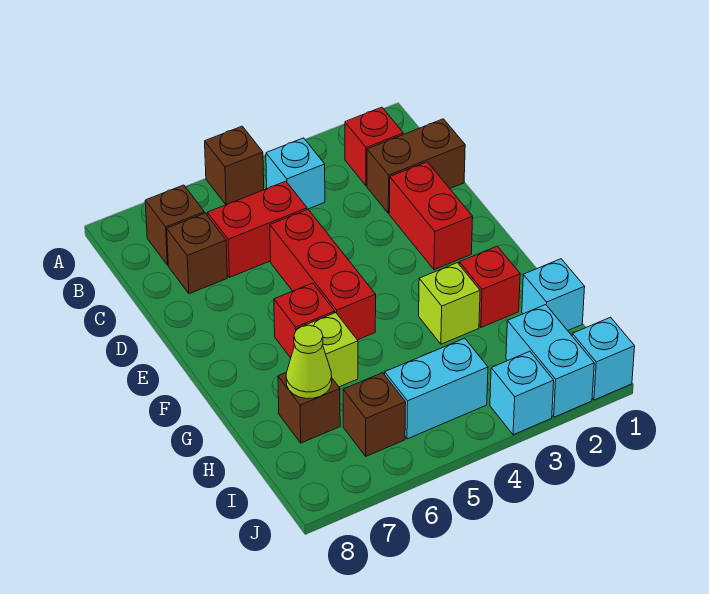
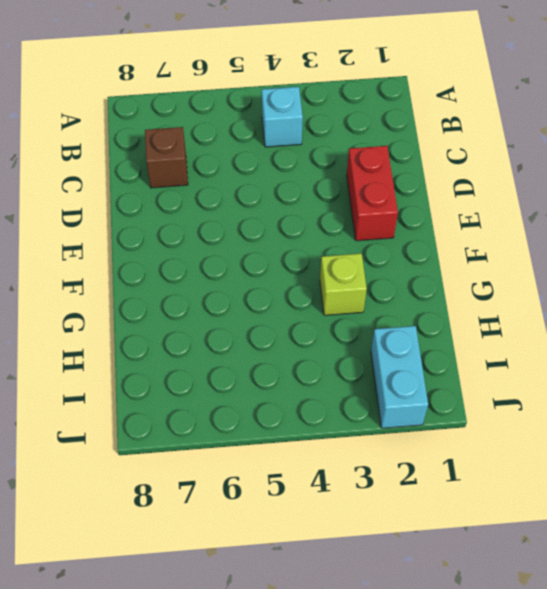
none -> brown 1x1 brick [205,126,264,205]
none -> red 1x1 brick [345,107,403,186]
none -> brown 1x1 brick [145,185,204,265]

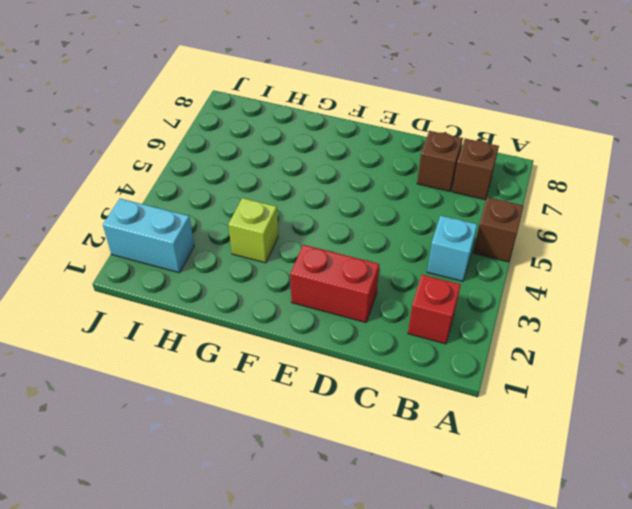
none -> brown 1x2 brick [367,119,465,213]
none -> red 1x2 brick [207,181,307,277]
none -> red 1x3 brick [270,209,376,340]

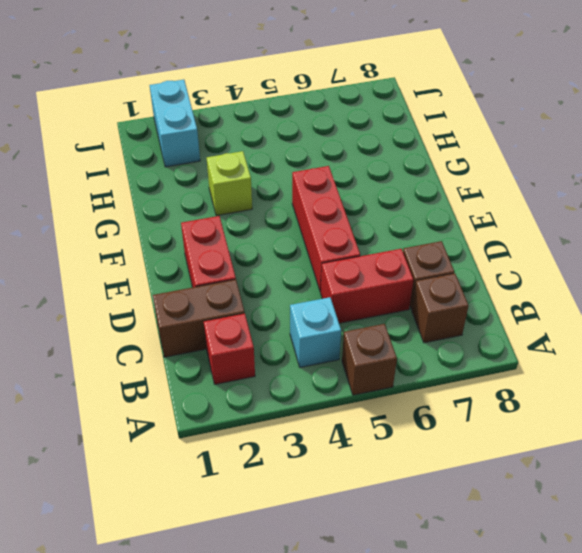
none -> red 1x1 brick [274,283,335,358]
none -> red 1x1 brick [459,246,520,327]
none -> lime 1x1 brick [297,313,358,387]

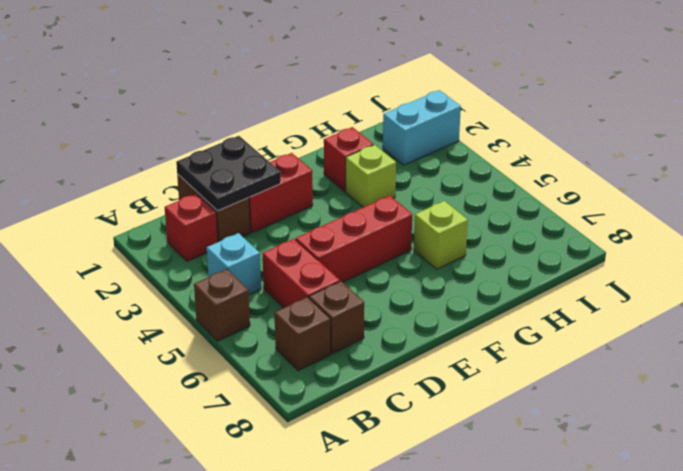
black 2x2 plate [176,136,281,211] -> none
none -> red 1x1 brick [274,283,335,358]
none -> cyan 1x1 brick [522,259,585,331]
none -> brown 1x1 brick [278,373,340,443]

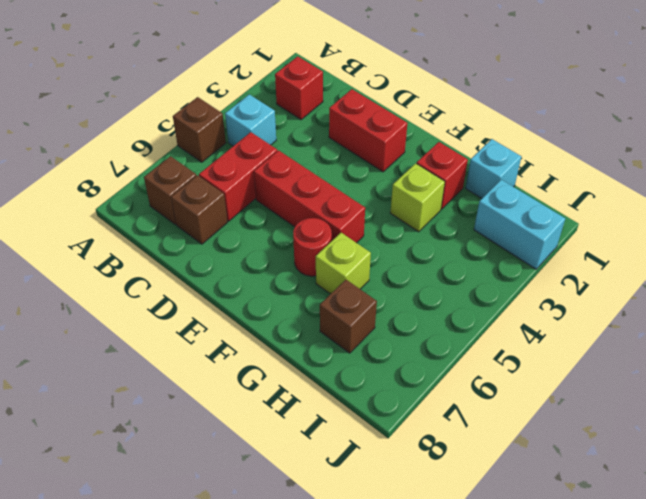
red 1x1 round brick [293,218,332,276] -> red 1x1 brick [274,283,335,358]
none -> brown 1x2 brick [367,119,465,213]
none -> cyan 1x2 brick [385,338,488,439]
none -> brown 1x1 brick [343,373,406,456]

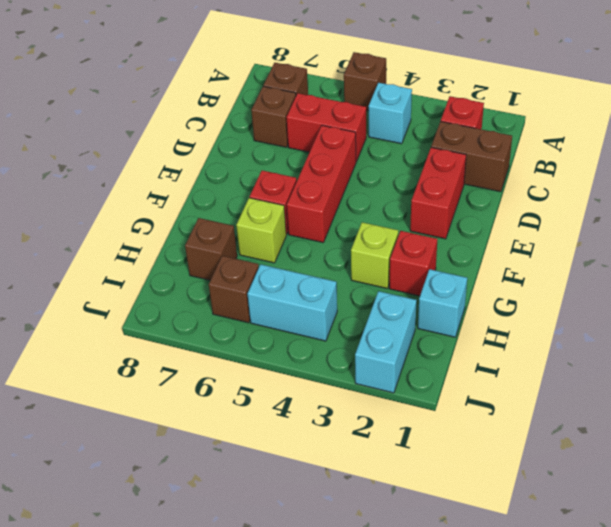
none -> cyan 1x1 brick [572,317,635,400]
none -> cyan 1x1 brick [490,351,554,435]
none -> lime 1x1 cone [286,325,332,399]

